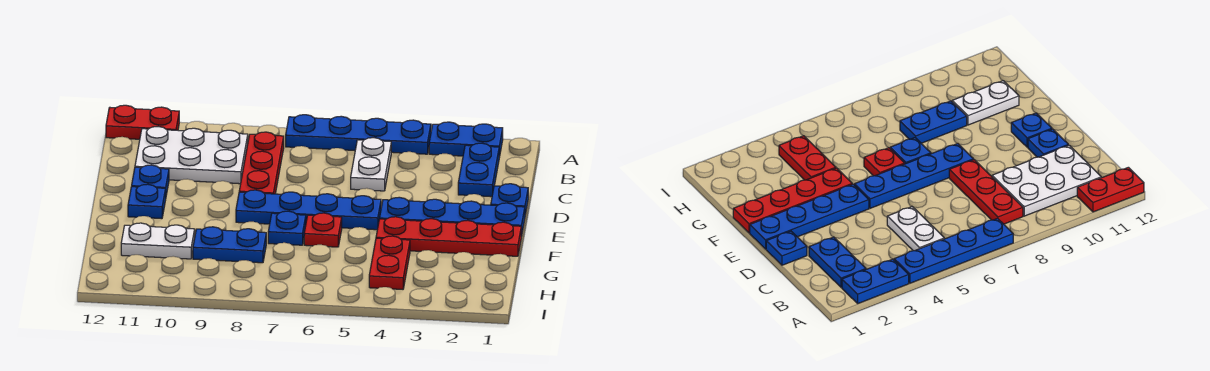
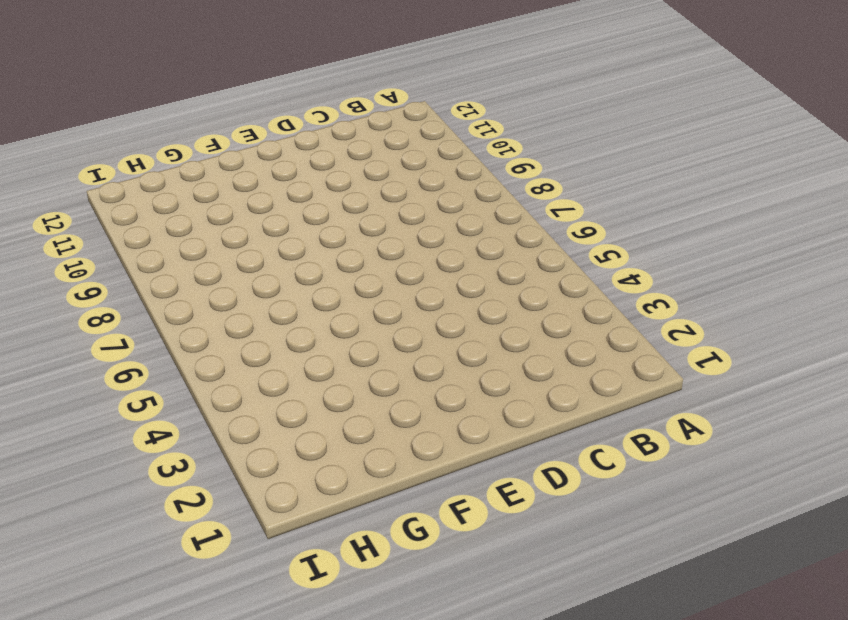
none -> blue 1x2 plate [429,122,503,157]
none -> blue 1x4 plate [286,115,431,154]
none -> red 1x2 plate [106,105,179,139]

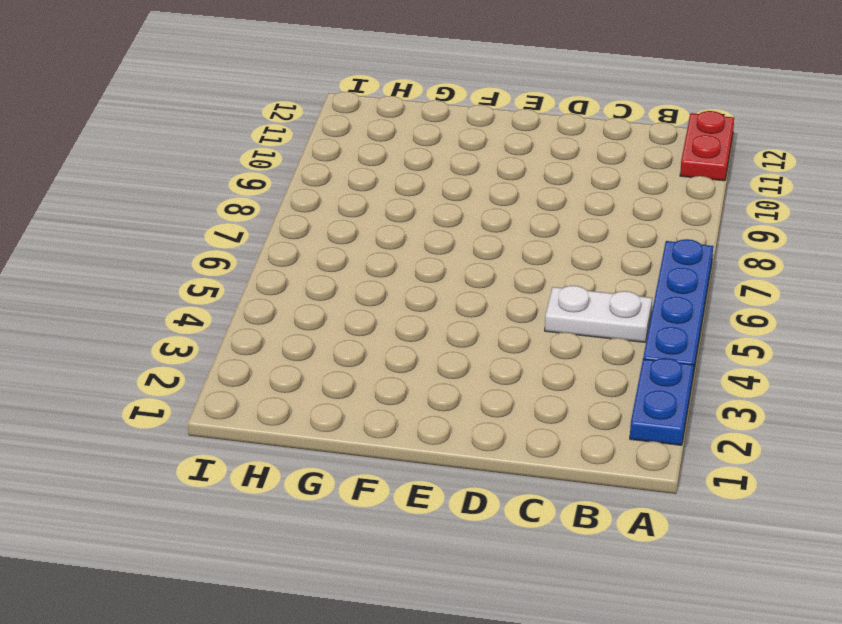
none -> blue 1x2 plate [458,143,499,197]
none -> red 1x3 plate [239,132,284,194]
none -> white 2x3 plate [135,127,248,184]

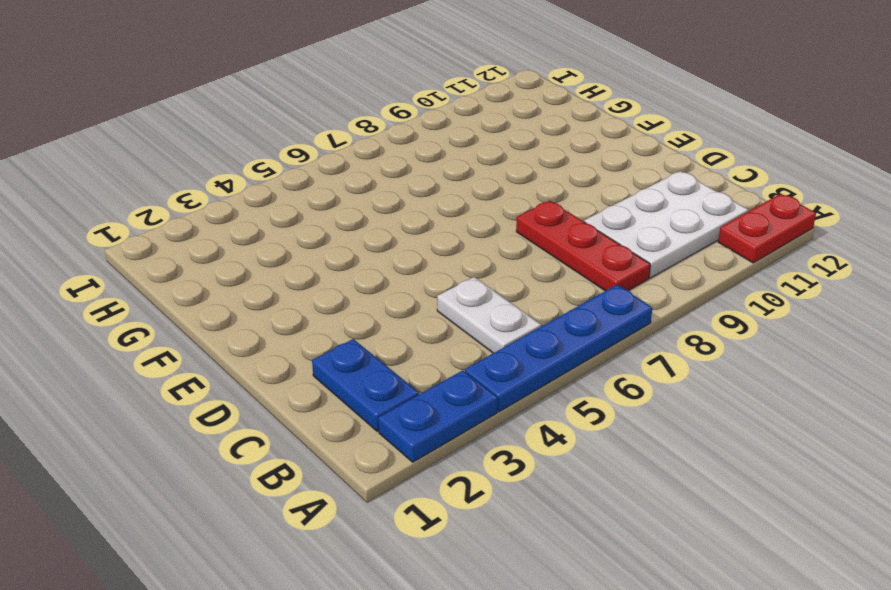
none -> blue 1x1 plate [491,184,528,215]
none -> blue 1x1 plate [132,165,169,195]
none -> blue 1x4 plate [380,197,525,237]

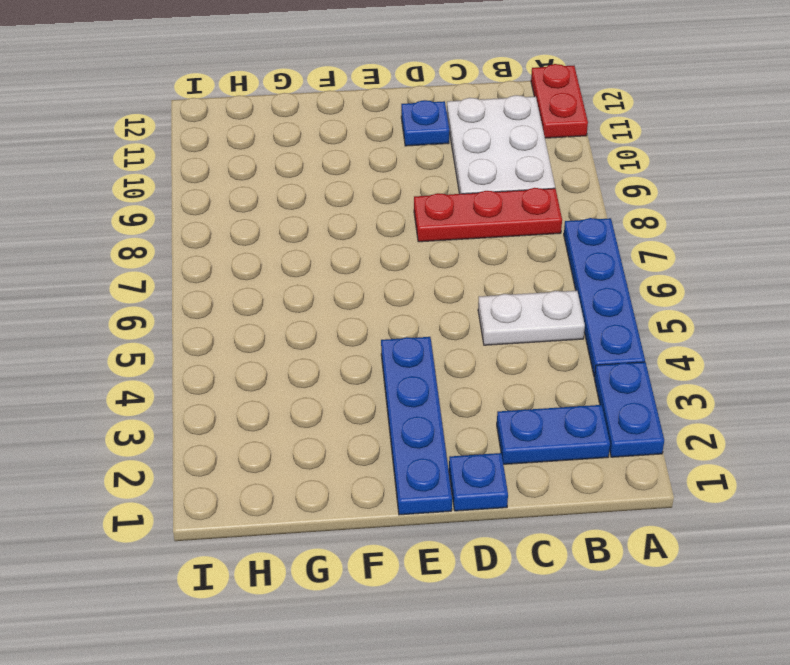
none -> blue 1x4 plate [236,190,381,230]
none -> blue 1x1 plate [128,184,166,219]
none -> red 1x4 plate [376,217,521,256]

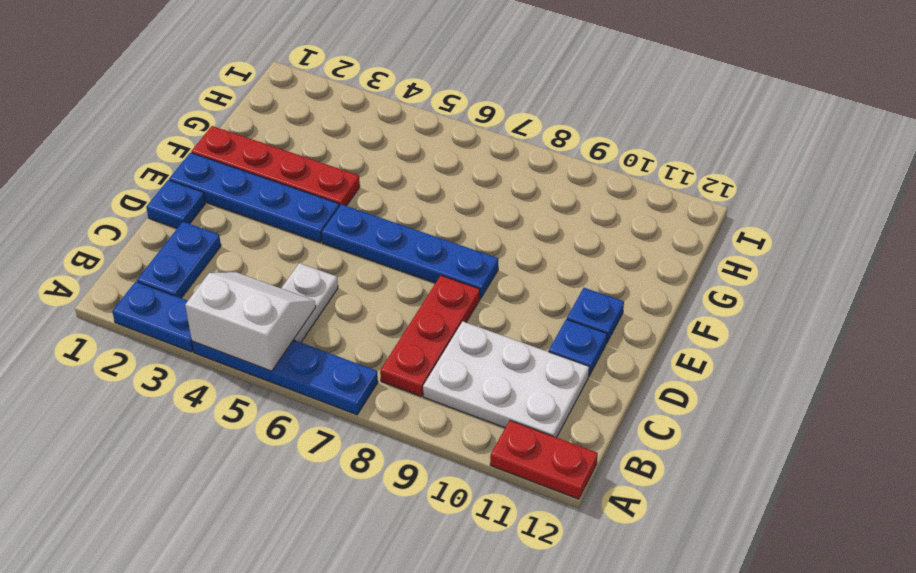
white 2x2 slope [185,272,316,371] -> none
none -> red 1x1 plate [304,213,342,247]
none -> blue 1x1 plate [268,211,306,245]
none -> red 1x2 plate [369,236,410,289]

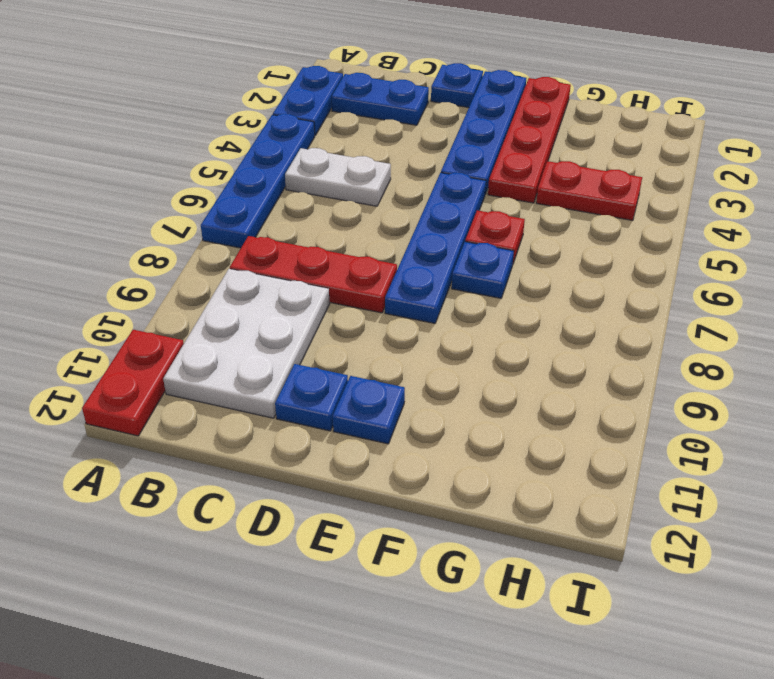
none -> blue 1x2 plate [193,227,266,263]
none -> white 1x2 plate [121,223,195,259]

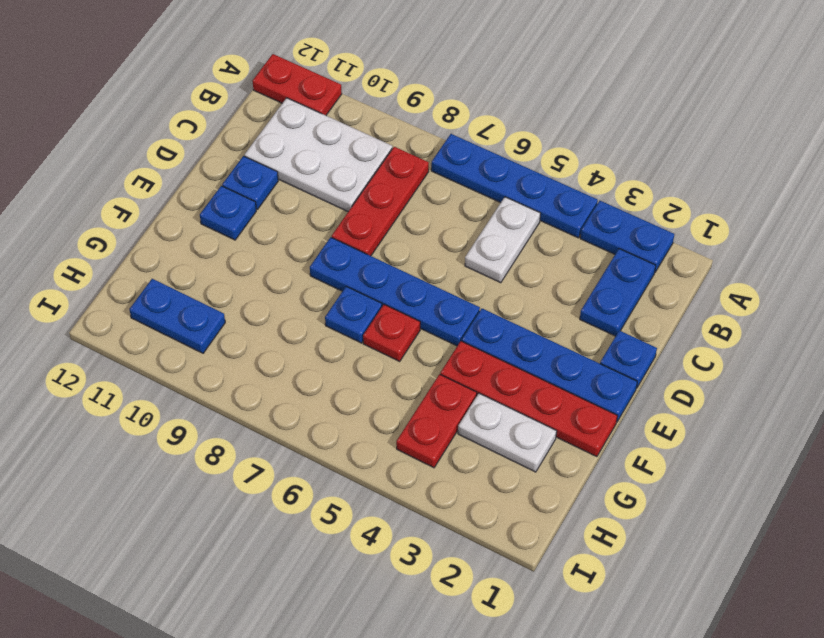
white 1x2 plate [458,393,557,472] -> white 1x2 plate moved to [121,223,195,259]
blue 1x2 plate [129,279,225,353] -> blue 1x2 plate moved to [193,227,266,263]

